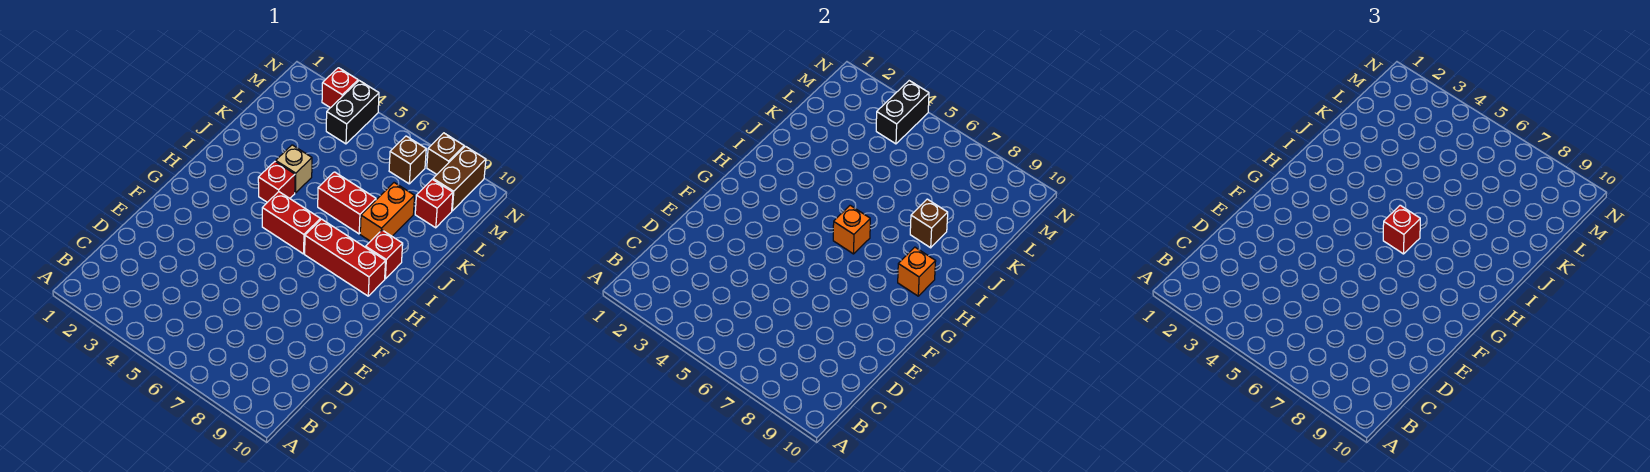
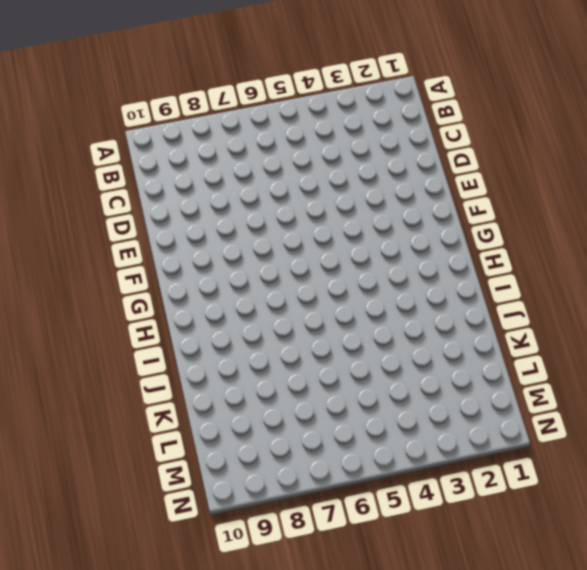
none -> red 1x2 brick [262,192,320,254]
none -> red 1x3 brick [305,219,386,296]
none -> red 1x1 brick [258,161,295,202]

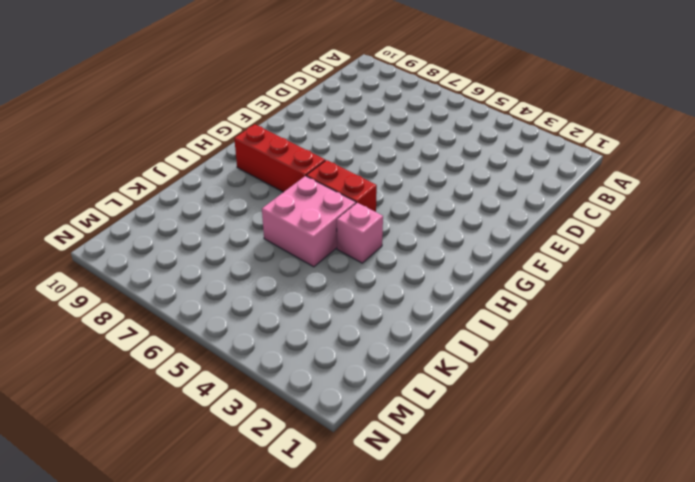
pink 1x1 brick [337,203,383,263] -> red 1x1 brick [258,161,295,202]
pink 2x2 brick [262,176,356,267] -> red 1x2 brick [318,172,376,234]
none -> red 1x1 brick [366,230,403,279]
none -> tan 1x1 brick [276,145,312,193]
none -> orange 1x2 brick [360,183,415,241]

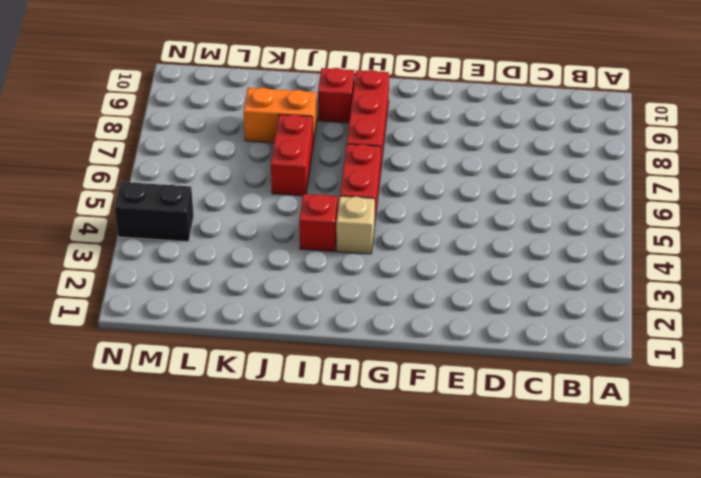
tan 1x1 brick [336,196,375,254] -> tan 1x1 brick moved to [276,145,312,193]
none -> red 1x1 brick [415,179,453,228]
none -> brown 1x1 brick [389,136,426,184]
none -> brown 1x2 brick [433,146,486,211]

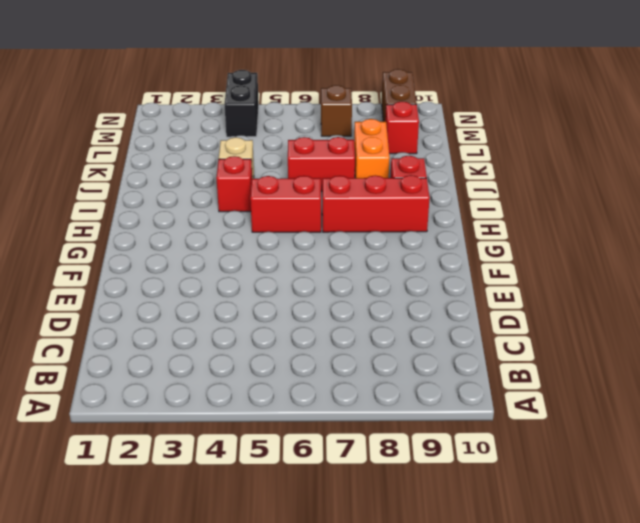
none -> red 1x1 brick [322,68,358,108]
none -> brown 1x1 brick [427,133,464,174]
none -> orange 1x1 brick [833,205,870,254]

